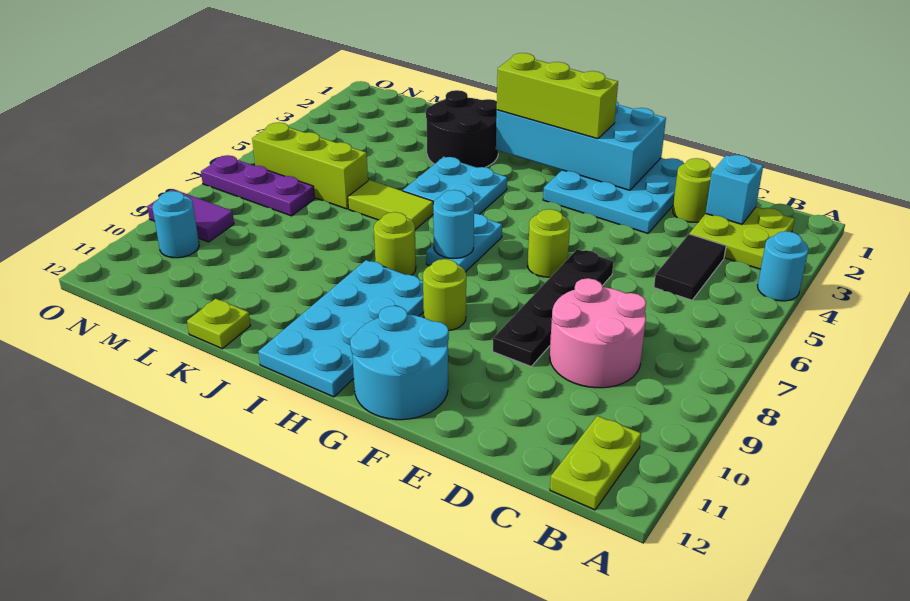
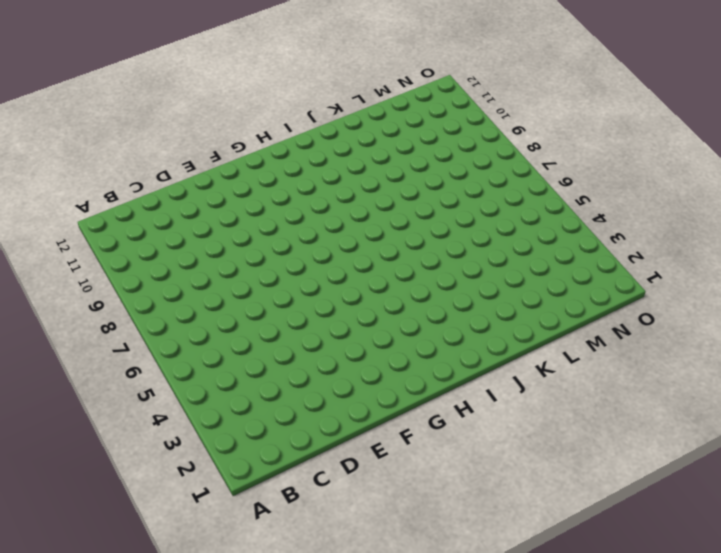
none -> cyan 1x1 round brick [758,231,808,301]
none -> lime 2x2 plate [690,207,795,269]
none -> lime 1x2 plate [550,416,641,510]

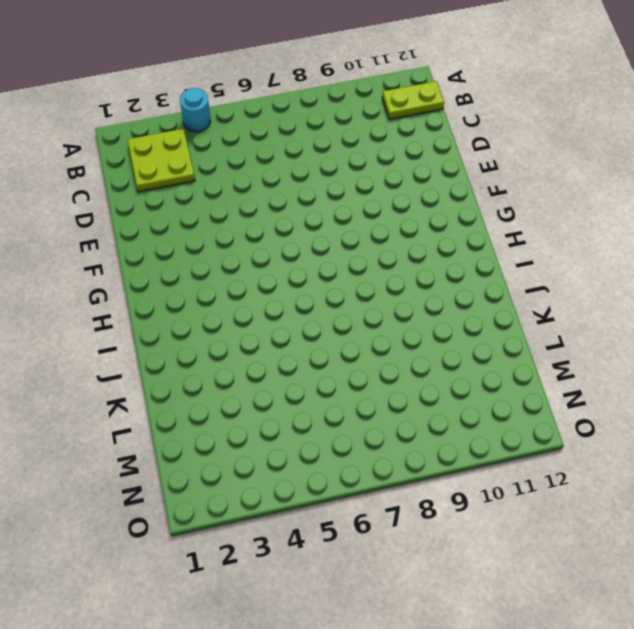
none -> black 1x2 tile [654,234,726,300]
none -> pink 2x2 round brick [550,278,646,388]
none -> lime 1x1 round brick [673,158,714,222]

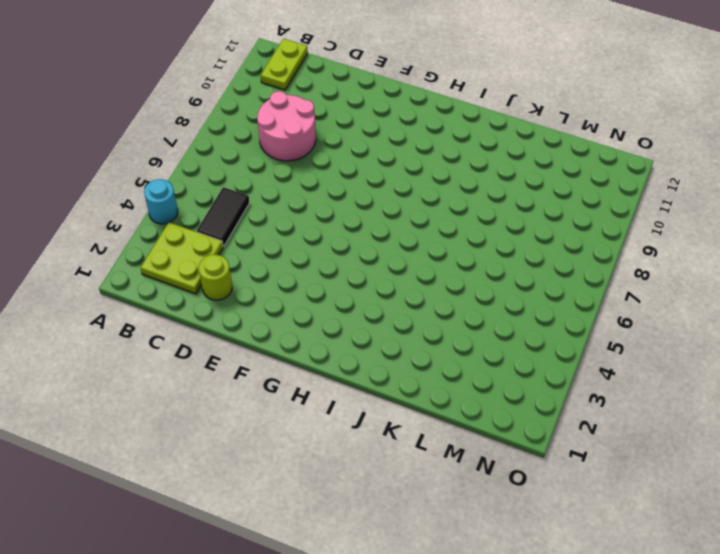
none -> cyan 3x3 plate [543,158,684,233]
none -> black 1x4 plate [493,249,613,366]
none -> lime 1x1 round brick [527,209,570,277]

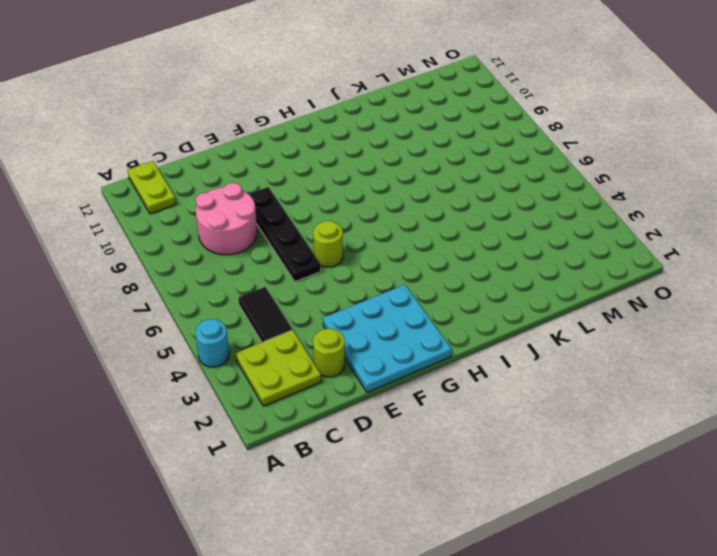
none -> cyan 2x2 round brick [350,306,449,420]
none -> lime 1x1 round brick [423,259,466,330]
none -> cyan 1x2 plate [426,214,502,272]

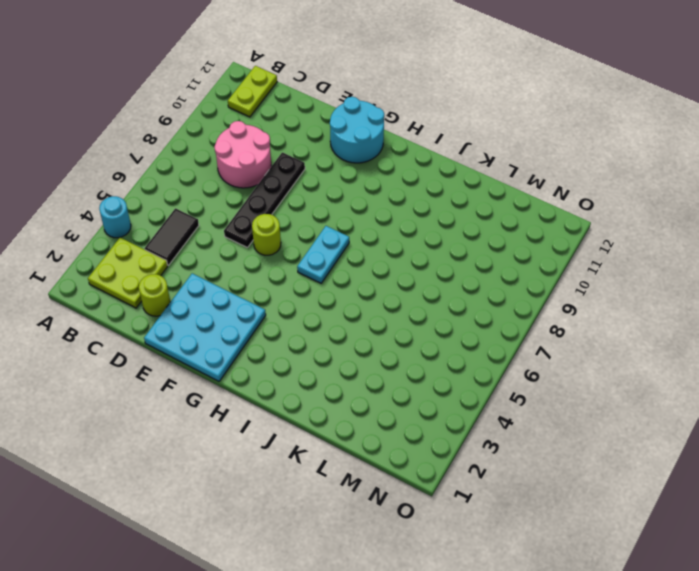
none -> lime 1x1 round brick [423,259,466,330]
none -> cyan 2x4 plate [258,260,424,397]
none -> cyan 2x2 plate [403,157,507,214]

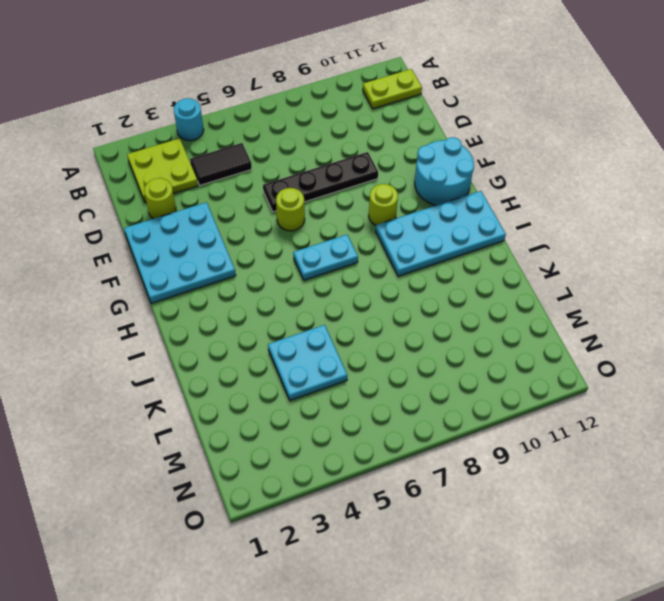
cyan 2x2 plate [268,325,347,400] -> cyan 2x2 plate moved to [403,157,507,214]
none -> pink 2x2 round brick [550,278,646,388]
none -> lime 1x1 round brick [374,212,416,275]
none -> black 2x2 round brick [426,90,498,168]

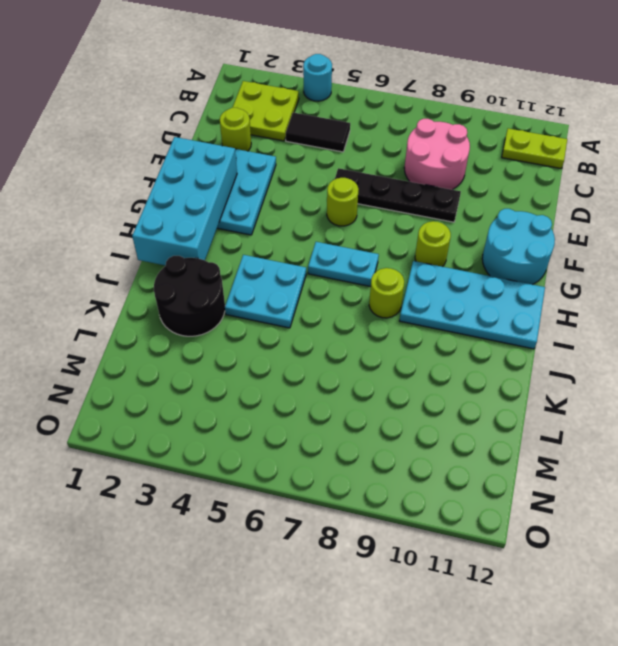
none -> lime 1x2 tile [348,180,433,230]
none -> lime 1x1 plate [187,299,251,349]
none -> lime 1x3 brick [252,122,368,209]

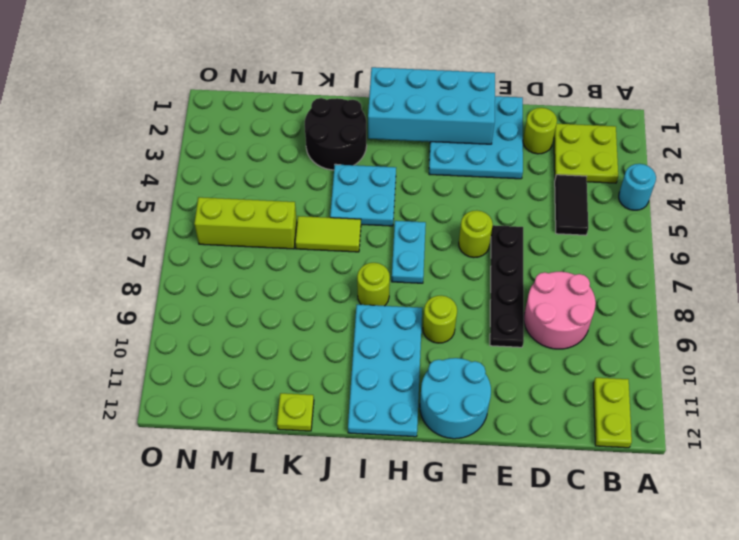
none -> purple 1x3 plate [201,155,314,216]
none -> purple 1x2 tile [147,189,234,242]
none -> cyan 1x1 round brick [152,191,199,258]

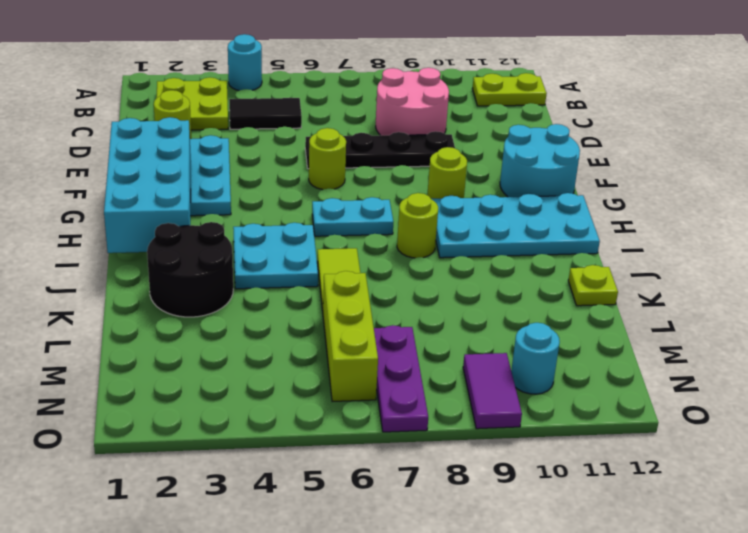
none -> cyan 1x1 brick [706,155,763,224]
none -> cyan 1x1 round brick [433,190,474,258]
none -> lime 1x3 brick [497,53,618,139]

